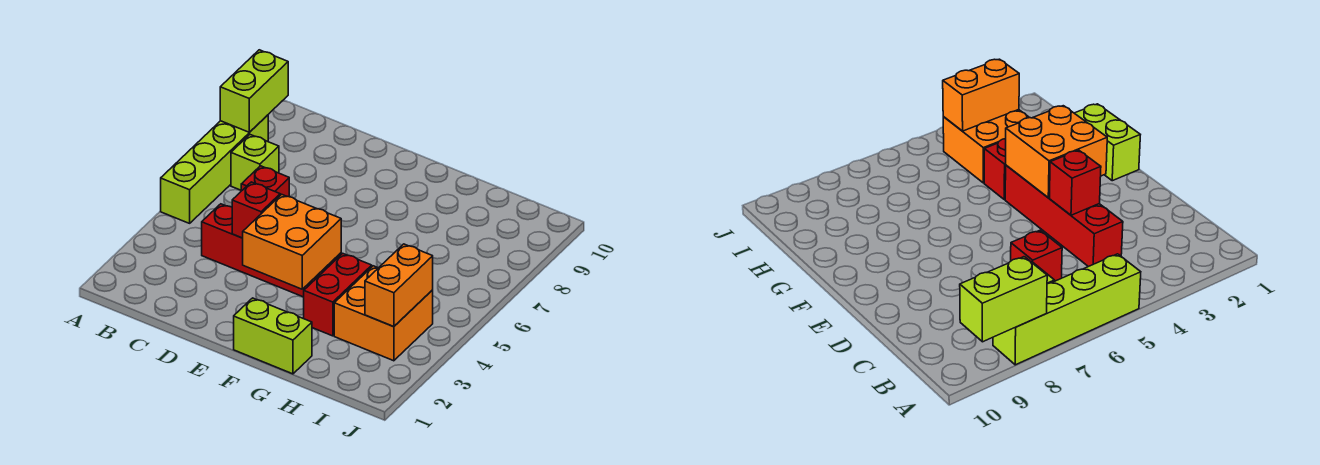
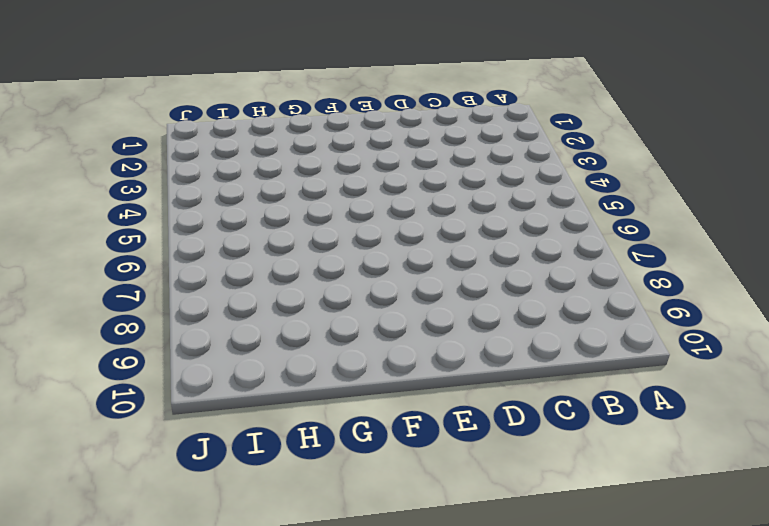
none -> lime 1x4 brick [161,115,268,223]
none -> lime 1x1 brick [231,135,279,190]

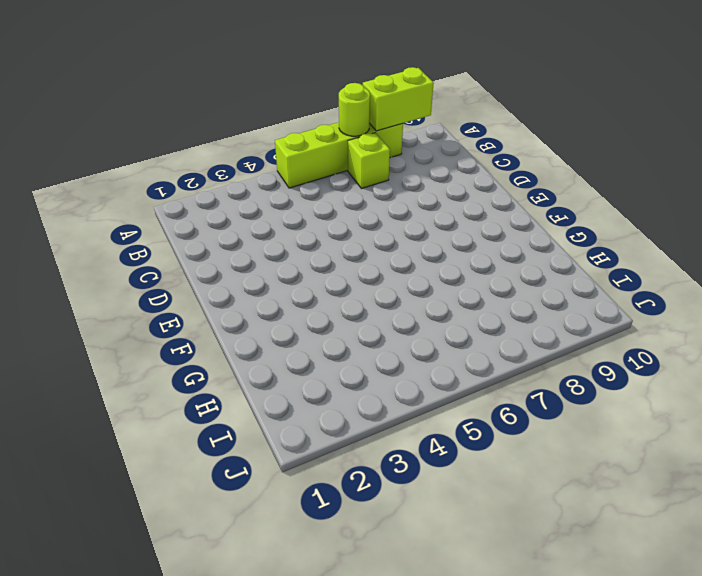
lime 1x1 round brick [339,83,370,136] -> none
none -> red 1x4 brick [202,204,341,297]
none -> red 1x1 brick [241,166,289,197]

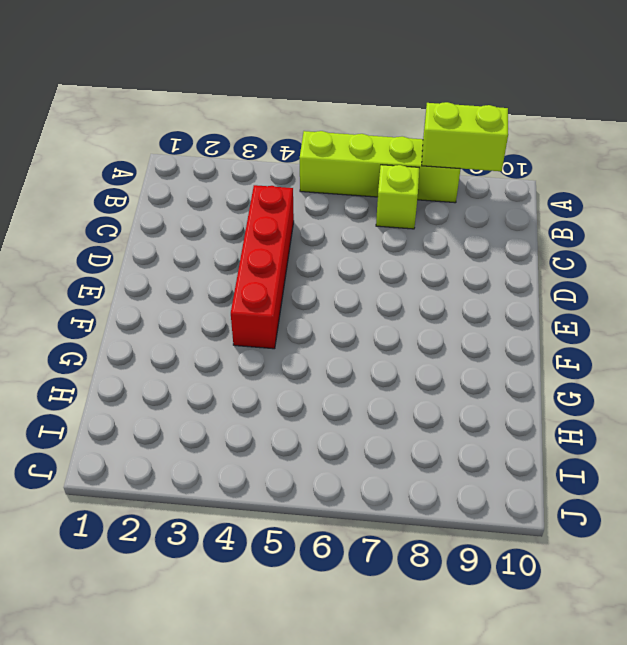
none -> red 1x1 brick [241,166,289,197]
none -> lime 1x2 brick [234,298,312,374]

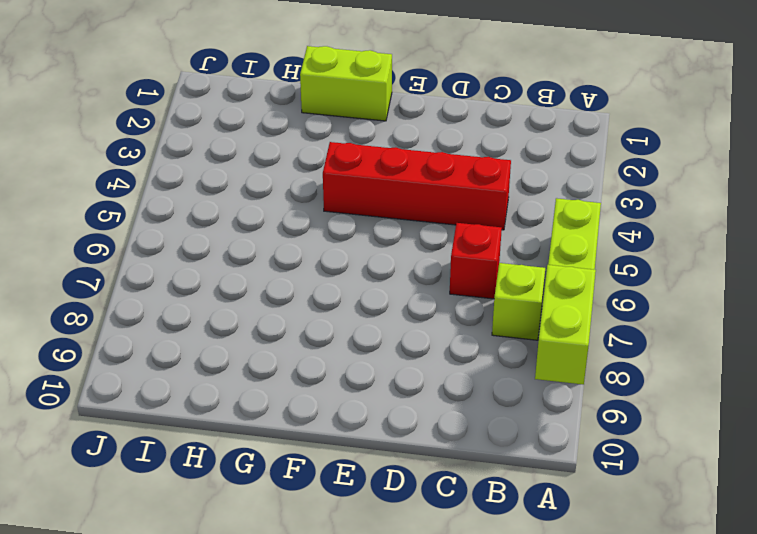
none -> red 1x2 brick [304,253,372,336]
none -> orange 2x2 brick [334,266,433,361]

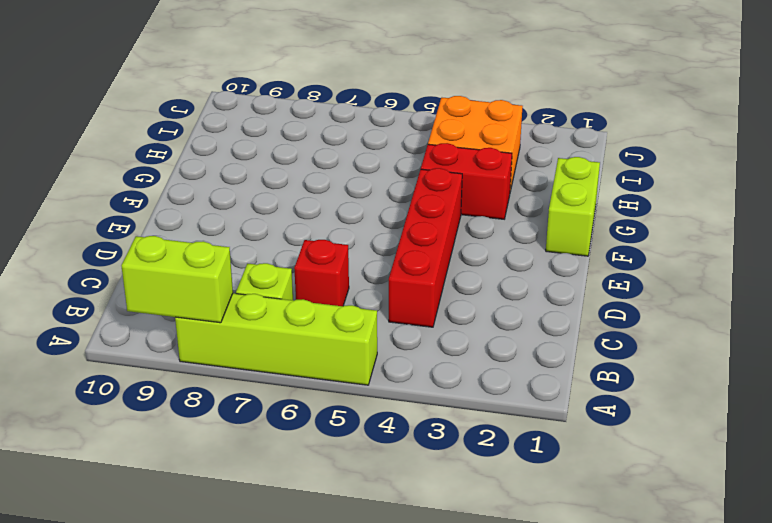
none -> red 1x1 brick [232,182,280,238]
none -> orange 2x2 brick [243,194,341,289]

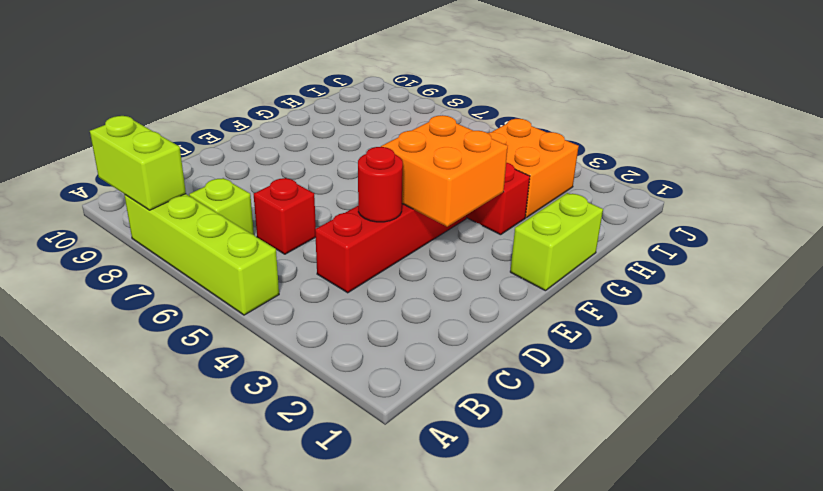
red 1x1 round brick [358,147,403,222] -> red 1x1 brick [232,182,280,238]
none -> orange 1x2 brick [365,244,433,327]

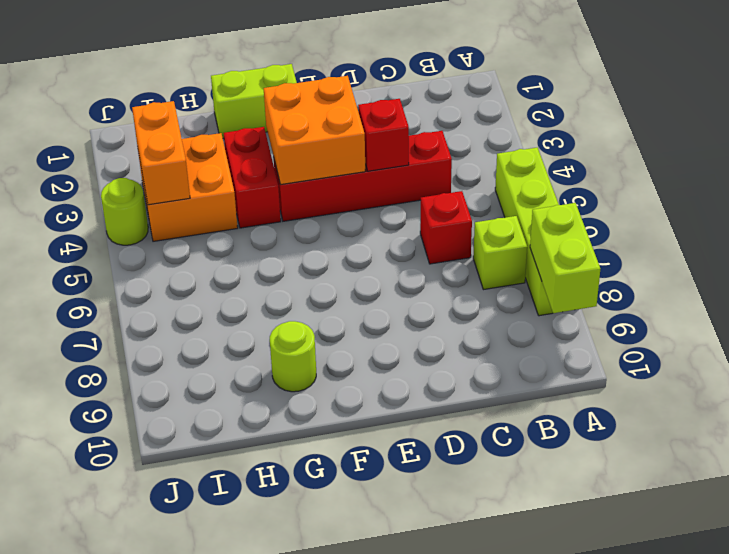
lime 1x1 round brick [270,321,316,392] -> none
lime 1x1 round brick [101,178,148,245] -> none

